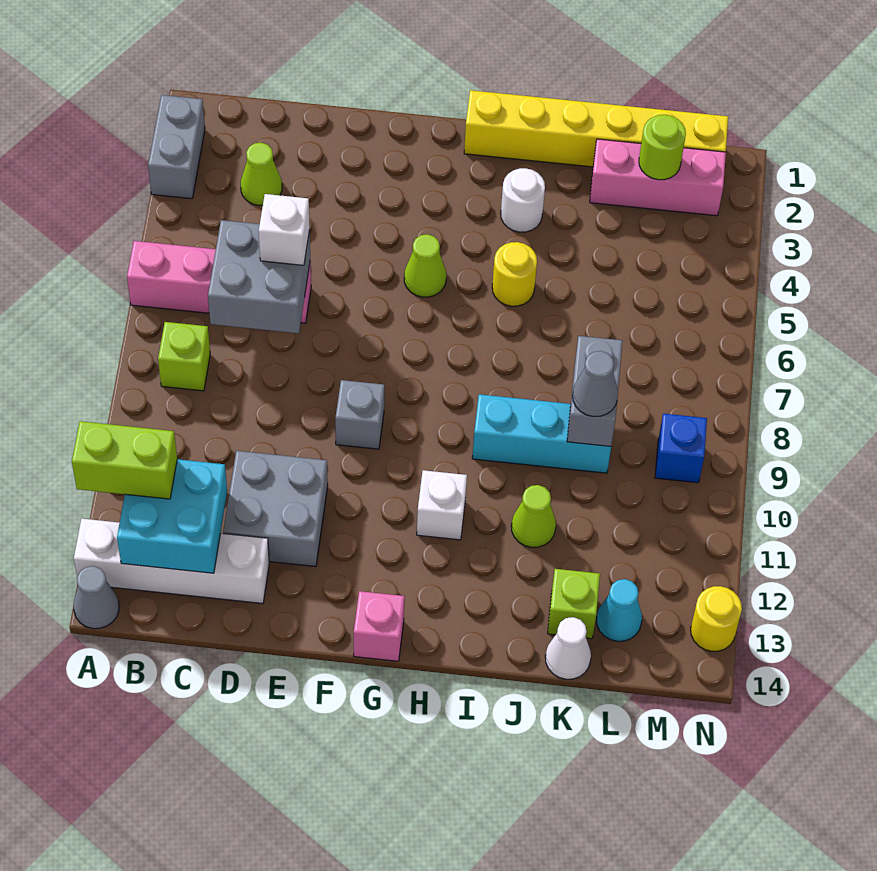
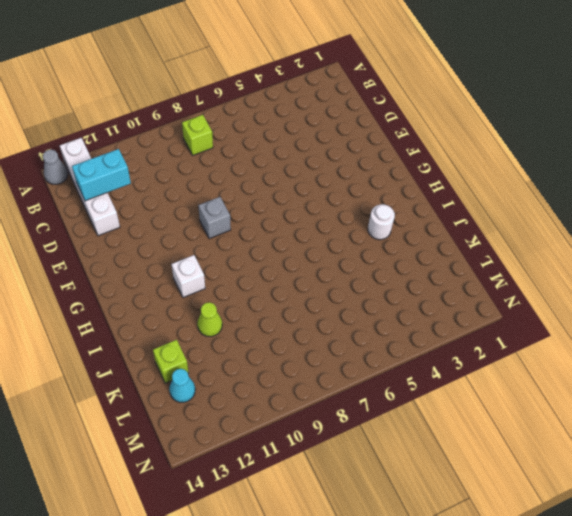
cyan 1x2 brick [72,149,131,201] -> cyan 2x2 brick [117,459,227,573]
none -> grey 1x2 brick [148,95,205,199]
none -> pink 1x4 brick [127,241,311,323]
none -> lime 1x1 cone [241,143,282,205]

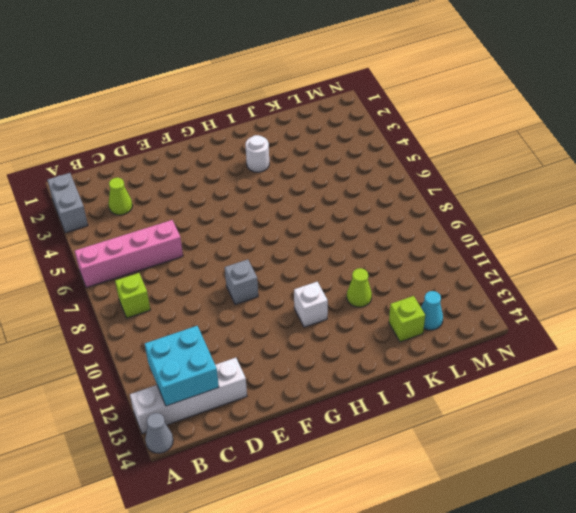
none -> grey 2x2 brick [223,451,328,567]
none -> lime 1x1 cone [404,234,446,297]
none -> pink 1x1 brick [354,591,405,661]

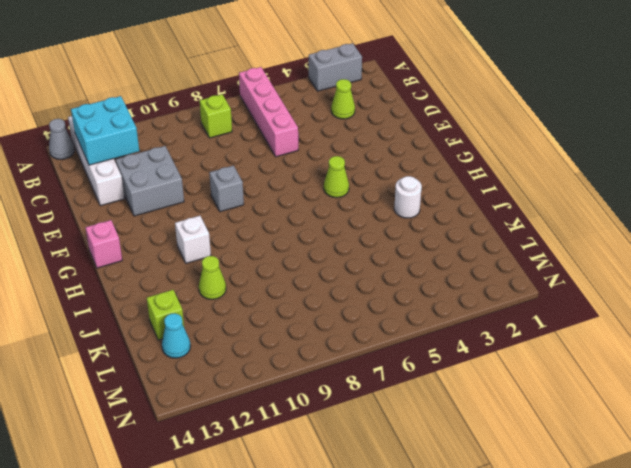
none -> yellow 1x6 brick [464,90,728,167]
none -> yellow 1x1 round brick [492,242,537,306]
none -> cyan 1x3 brick [472,394,611,473]

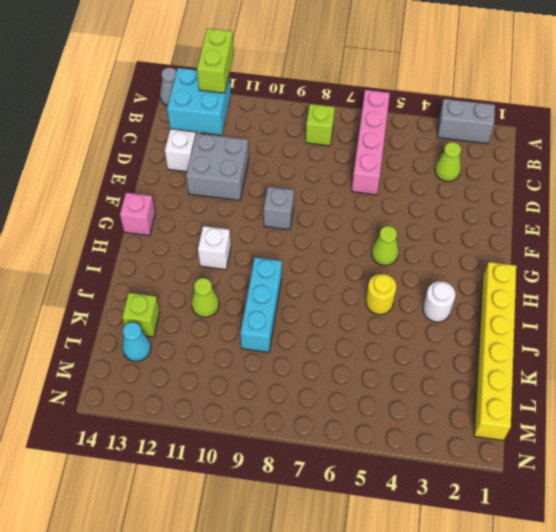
none -> pink 1x3 brick [590,139,726,216]
none -> white 1x1 cone [545,617,591,679]
none -> blue 1x1 brick [655,414,707,483]

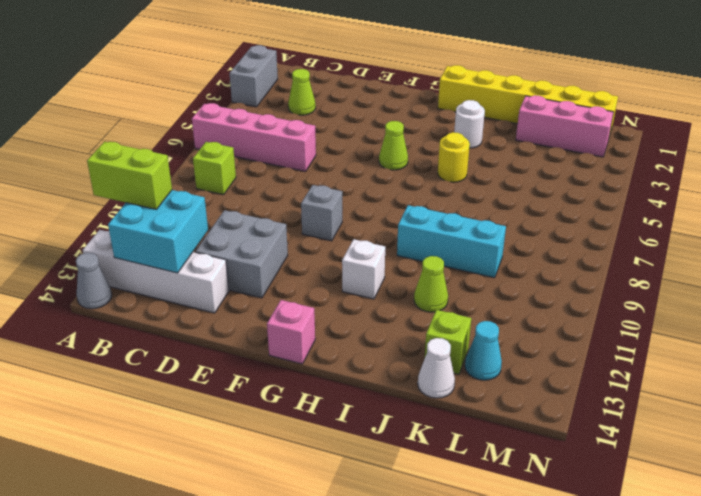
none -> blue 1x1 brick [655,414,707,483]
none -> yellow 1x1 round brick [691,586,742,651]
none -> grey 2x2 brick [208,220,310,333]

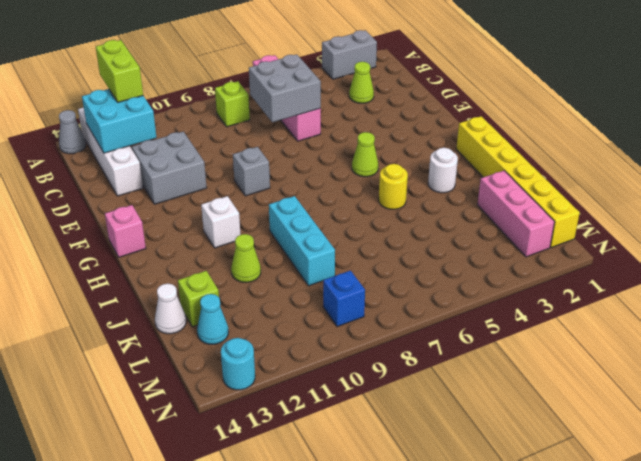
cyan 1x1 round brick [221,338,255,390] -> yellow 1x1 round brick [691,586,742,651]
none -> grey 1x2 brick [567,336,622,446]
none -> lime 1x1 round brick [639,115,686,180]
none -> white 1x1 brick [259,194,310,265]

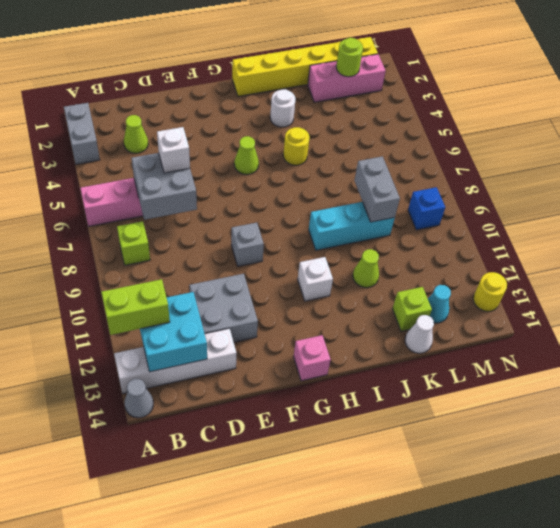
none -> grey 1x1 cone [573,351,618,417]

